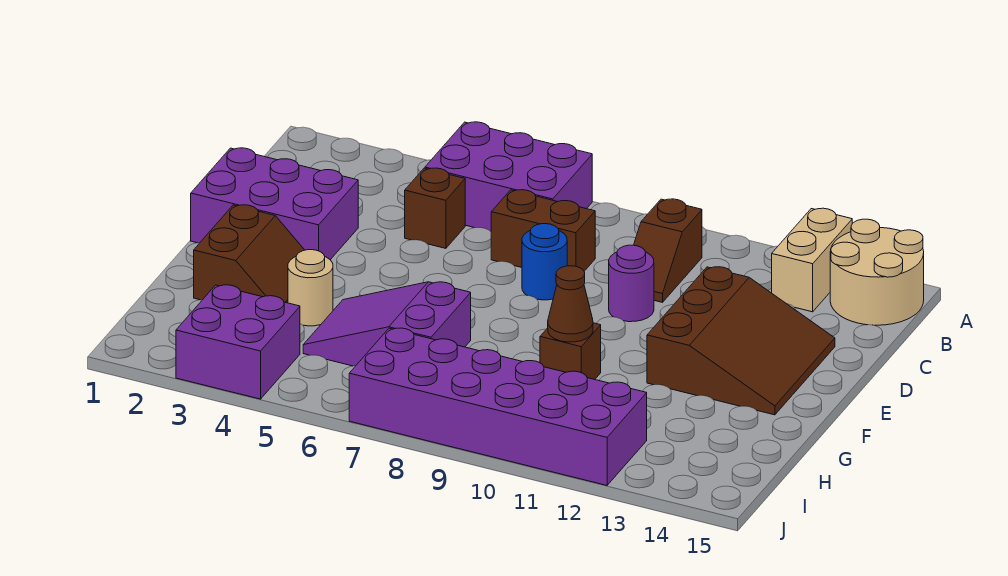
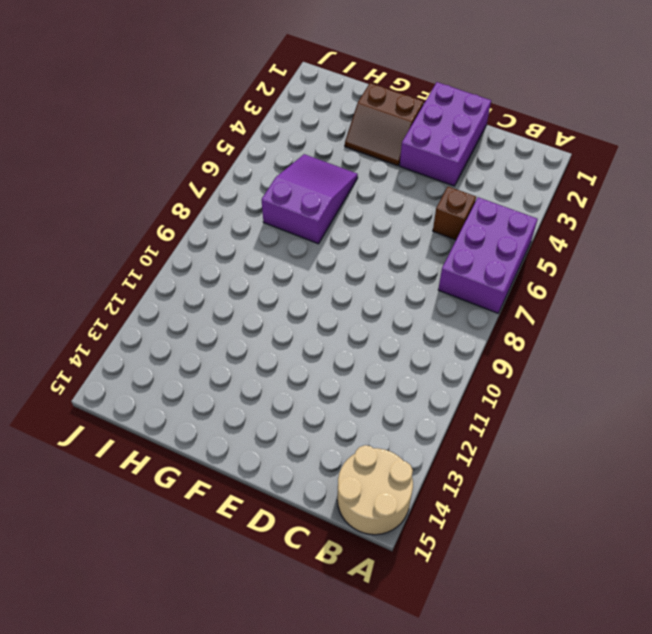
none -> tan 1x2 brick [772,208,852,312]
none -> brown 1x2 slope [634,199,702,302]
none -> brown 1x2 brick [491,190,595,271]

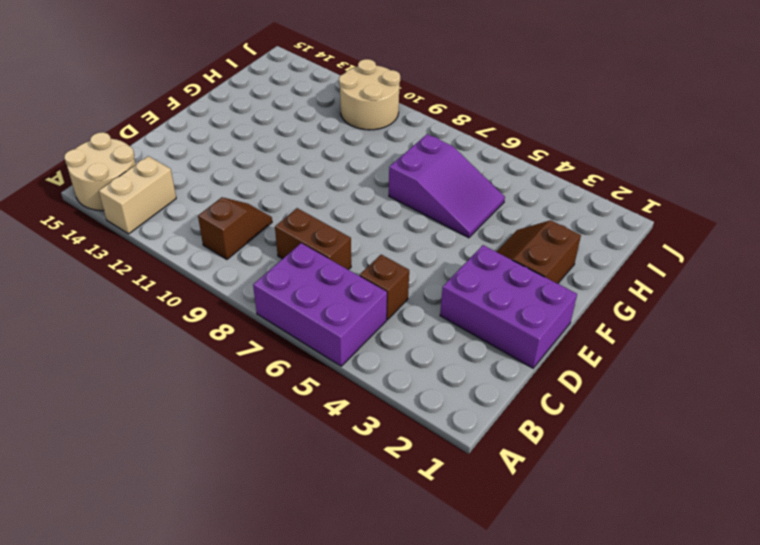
tan 2x2 round brick [339,59,400,130] -> purple 2x6 brick [349,328,647,485]
none -> blue 1x1 round brick [522,224,567,300]
none -> purple 1x1 round brick [609,245,654,322]
none -> brown 3x3 slope [647,267,835,415]

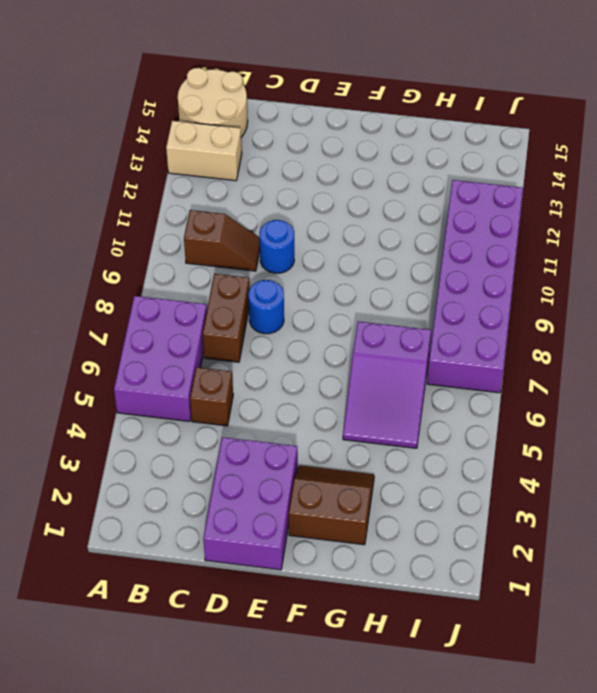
blue 1x1 round brick [259,220,294,273] -> purple 1x1 round brick [609,245,654,322]
none -> brown 3x3 slope [647,267,835,415]
none -> tan 1x1 round brick [288,250,333,326]
none -> brown 1x1 brick [540,323,601,379]

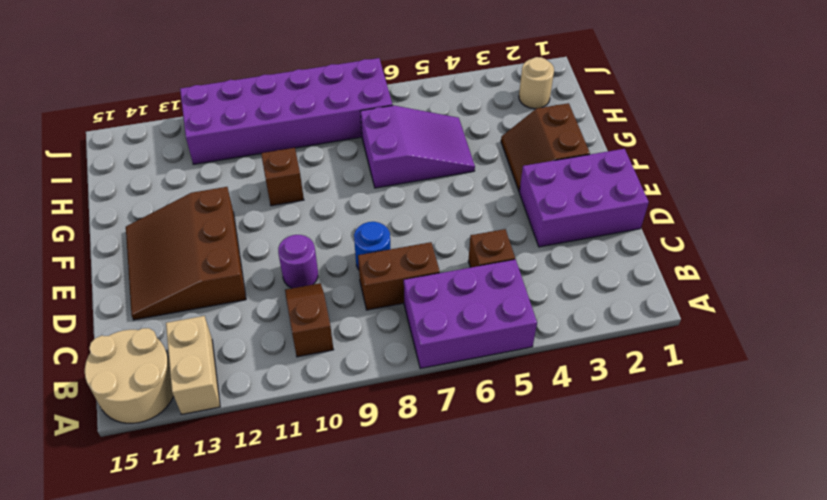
tan 1x1 round brick [519,57,554,109] -> tan 1x1 round brick moved to [288,250,333,326]
none -> purple 2x2 brick [176,285,300,399]
none -> brown 1x1 cone [548,266,593,342]

